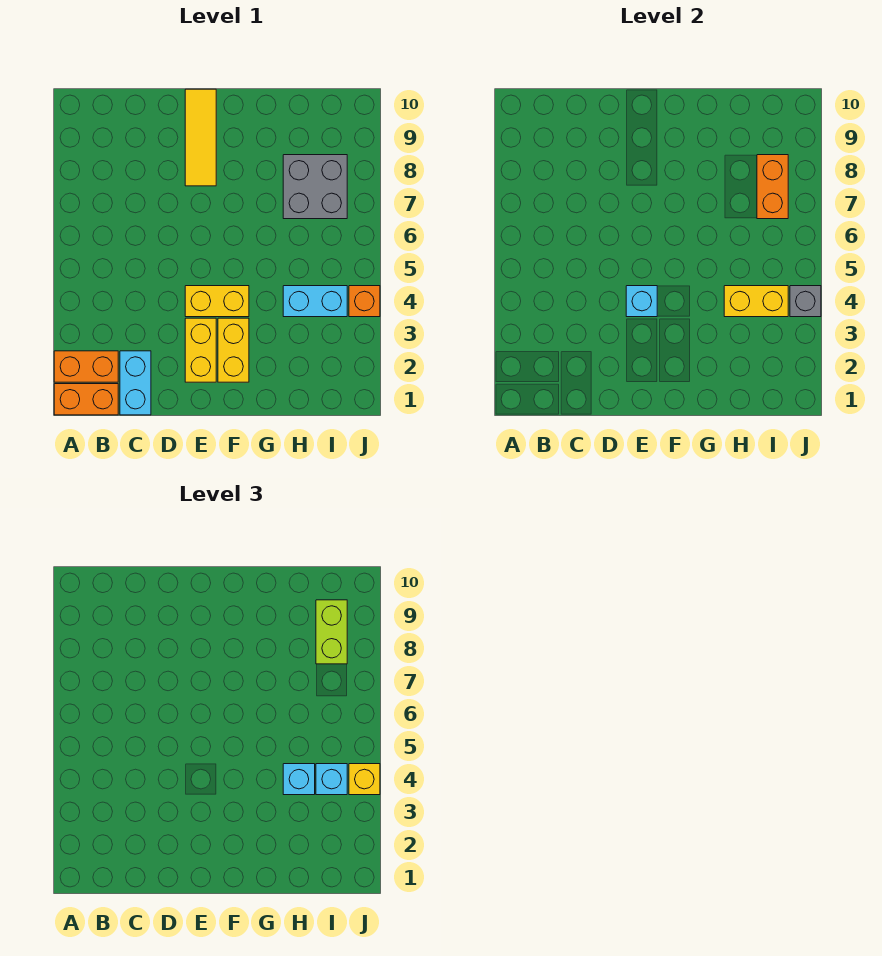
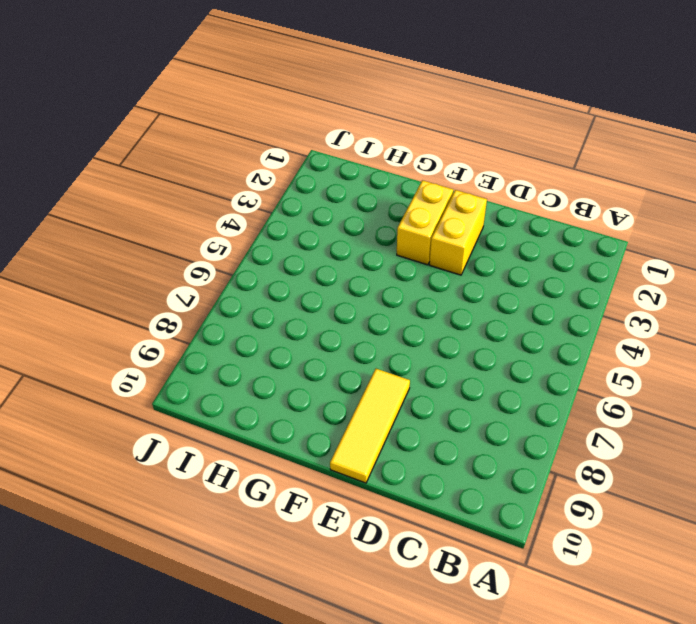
none -> orange 1x2 brick [54,384,118,415]
none -> orange 1x2 brick [54,351,118,382]
none -> cyan 1x2 brick [120,351,151,415]

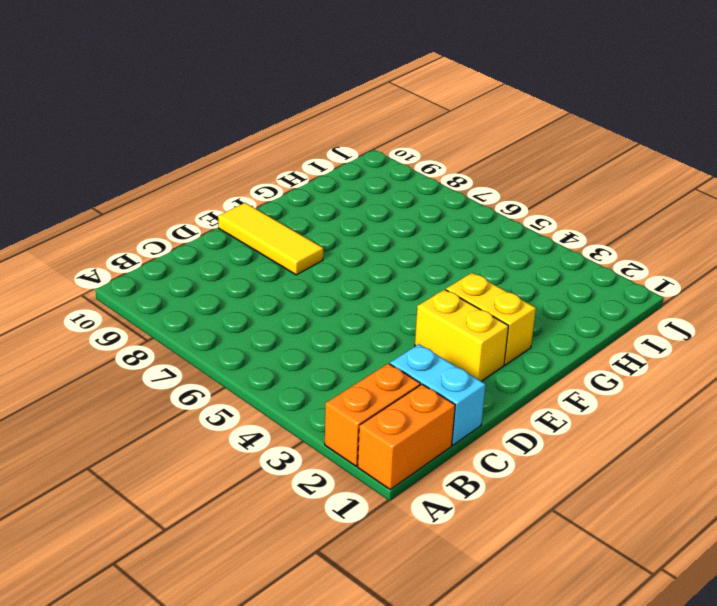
none -> yellow 1x2 brick [185,286,249,317]
none -> cyan 1x2 brick [283,286,347,317]
none -> grey 2x2 brick [283,155,347,219]

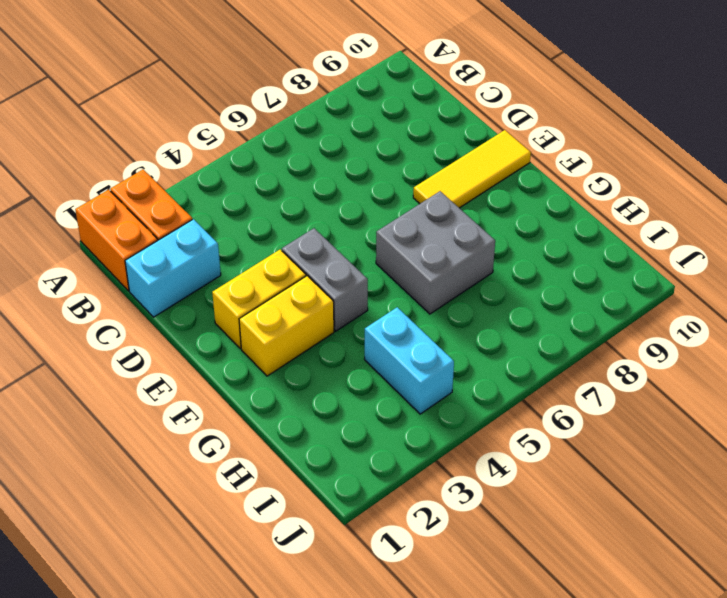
grey 1x2 brick [282,228,368,331] -> yellow 1x2 brick [185,286,249,317]
grey 2x2 brick [376,191,495,314] -> grey 2x2 brick moved to [283,155,347,219]
none -> orange 1x1 brick [349,286,380,317]
none -> cyan 1x1 brick [626,286,657,317]
none -> yellow 1x2 brick [724,286,788,317]

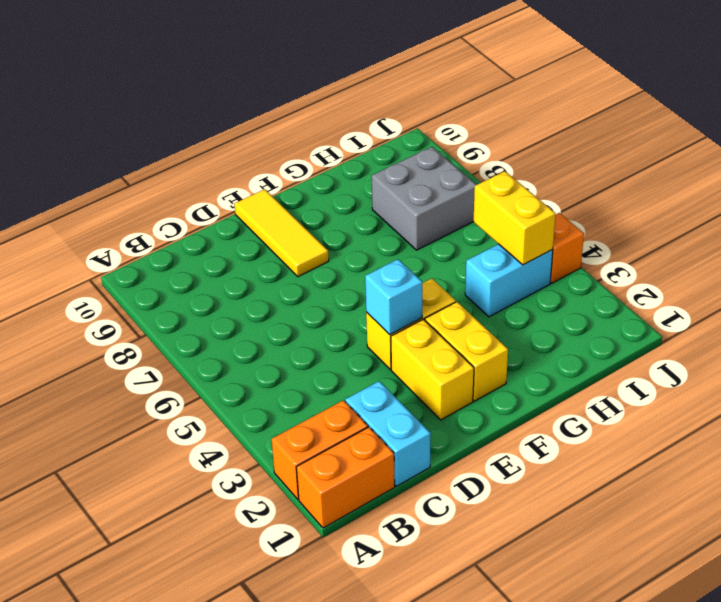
yellow 1x2 brick [474,171,555,265] -> yellow 1x2 brick turned to [724,286,788,317]
none -> orange 1x2 brick [757,155,788,219]
none -> grey 1x1 brick [790,286,821,317]
none -> cyan 1x1 brick [283,764,315,795]

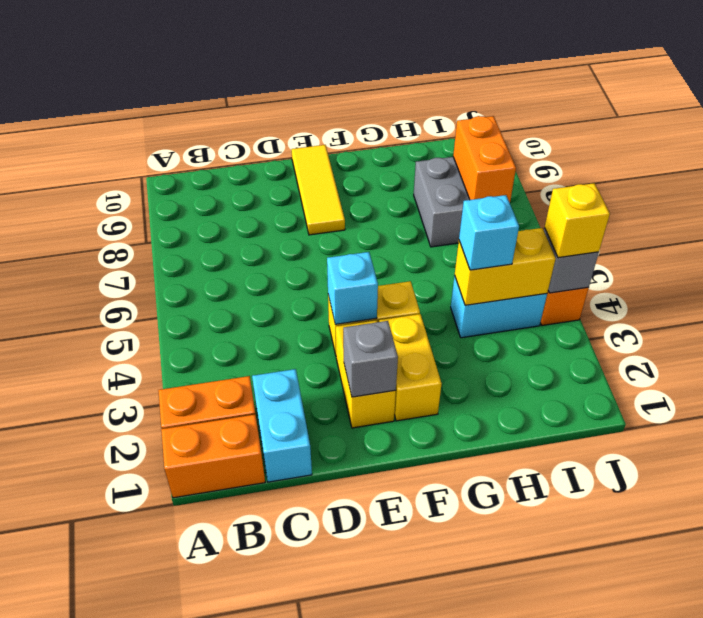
grey 1x1 brick [343,321,398,397] -> none
none -> cyan 1x1 brick [316,764,347,795]
none -> lime 1x2 brick [316,600,347,664]

